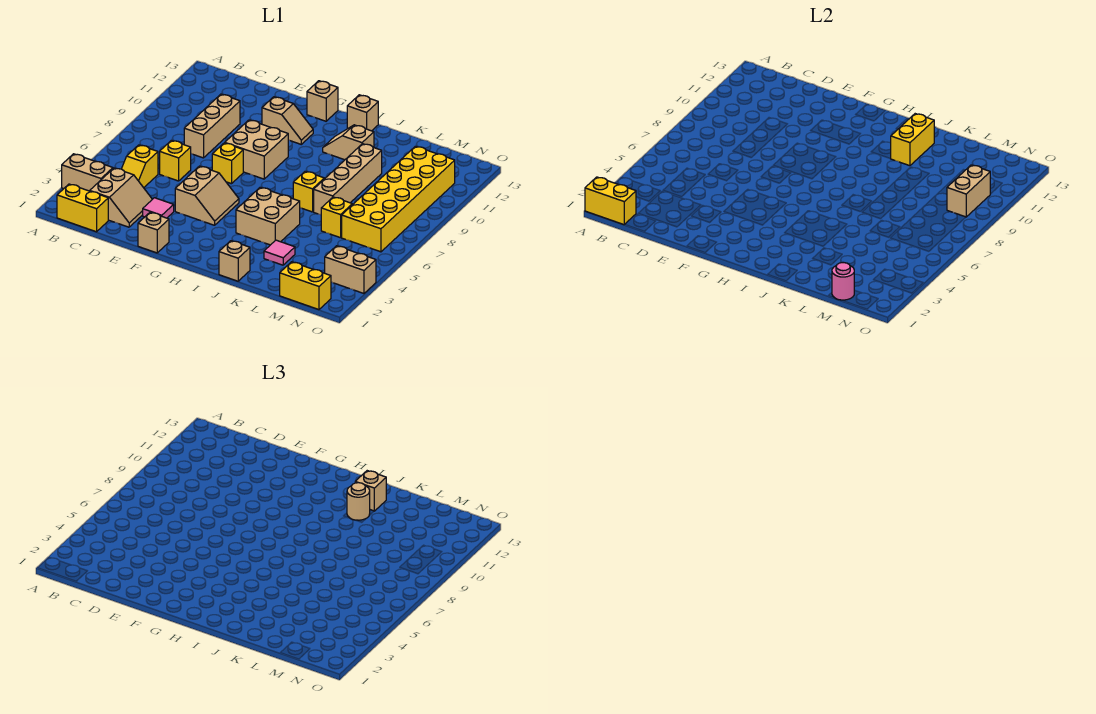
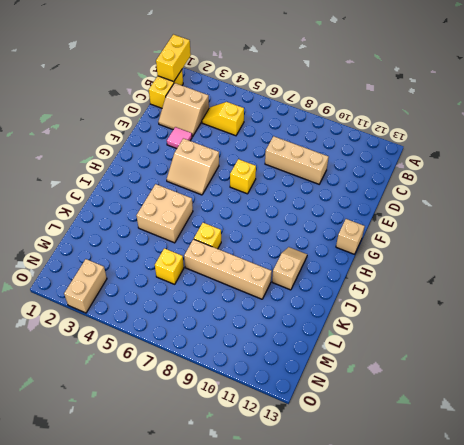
none -> tan 1x2 brick [62,154,113,191]
none -> yellow 1x1 brick [160,140,191,181]
none -> tan 1x1 brick [138,212,169,253]
none -> tan 2x2 brick [225,120,288,179]

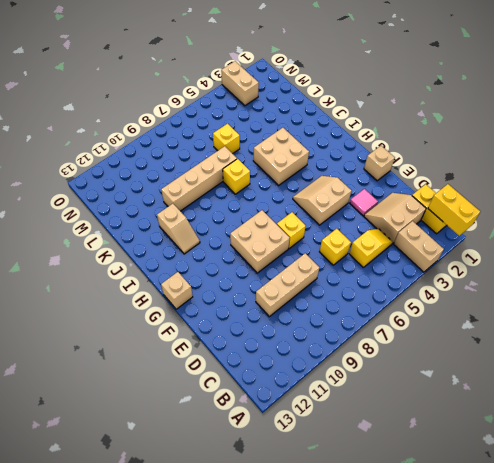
none -> tan 1x2 slope [262,97,313,144]
none -> tan 1x1 brick [347,95,378,131]
none -> tan 1x1 brick [219,241,250,281]
none -> pink 1x1 tile [264,240,295,265]

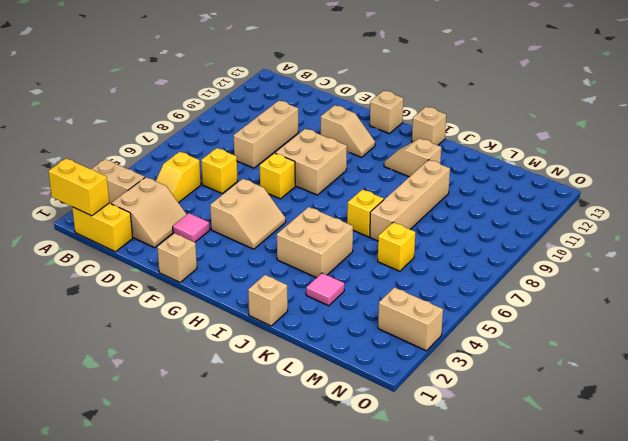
none -> yellow 1x2 brick [280,262,331,310]
none -> yellow 2x6 brick [342,146,455,252]
none -> yellow 1x2 brick [891,114,934,166]
none -> pink 1x1 round brick [832,263,854,300]

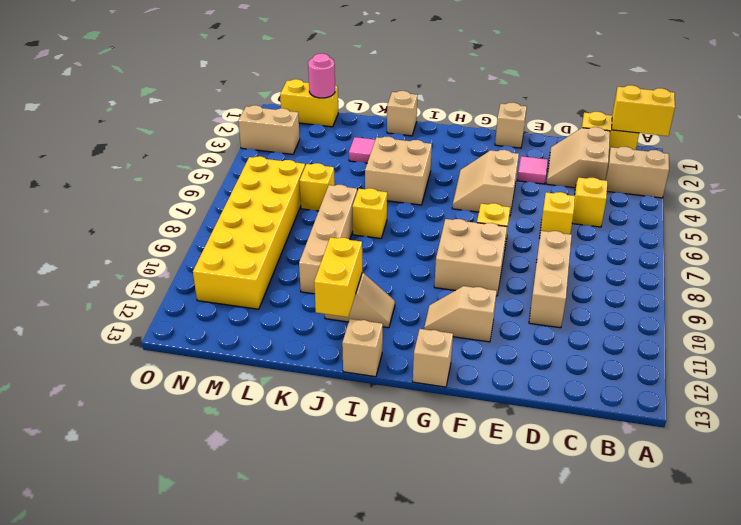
none -> tan 1x2 brick [947,165,990,217]
none -> tan 1x1 round brick [347,483,370,520]
none -> tan 1x1 brick [355,471,386,511]

